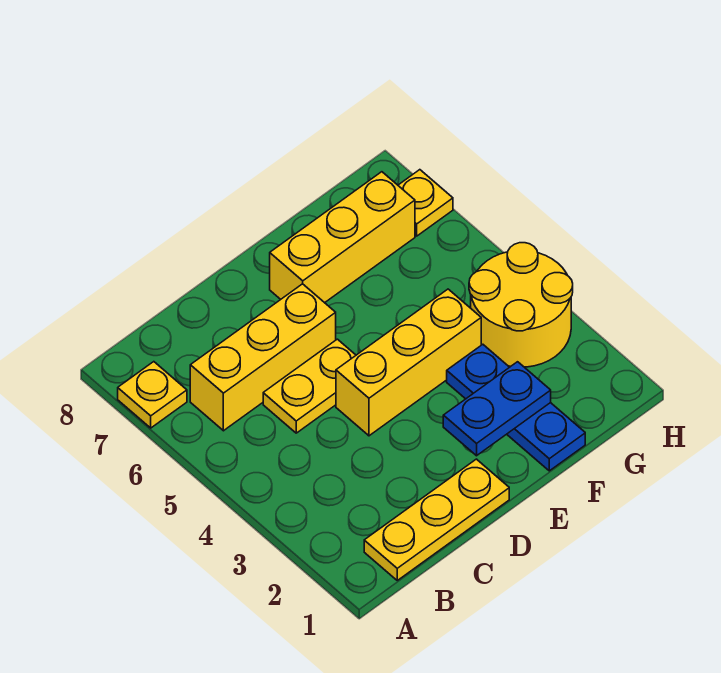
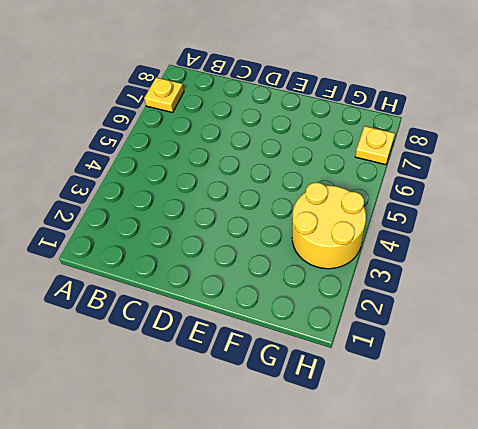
none -> yellow 1x3 plate [364,459,509,580]
none -> yellow 1x3 brick [190,284,336,431]

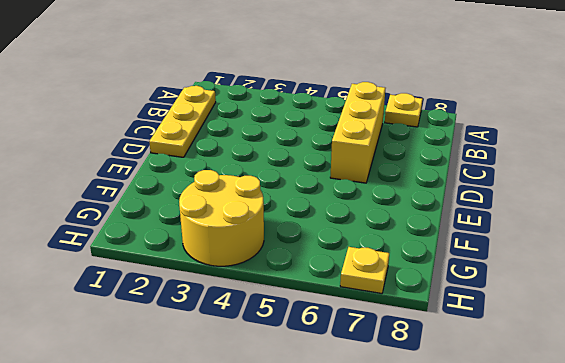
none -> yellow 1x2 plate [263,339,356,433]
none -> yellow 1x3 brick [336,289,481,436]

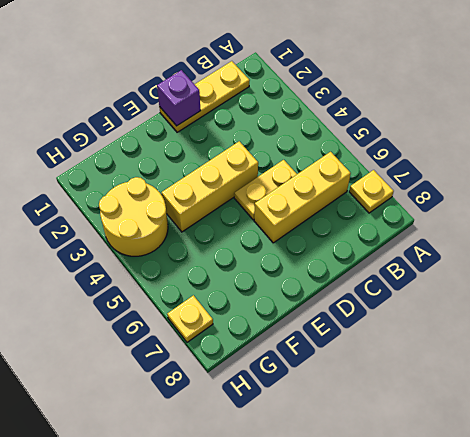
purple 1x1 brick [157,70,201,126] -> none
none -> yellow 1x3 brick [270,172,415,303]
none -> blue 1x3 plate [447,344,585,471]

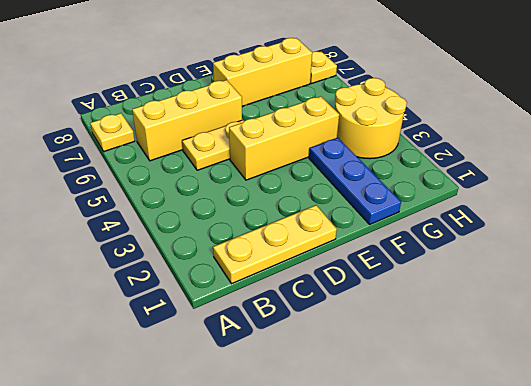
none -> blue 1x2 plate [443,362,551,456]

